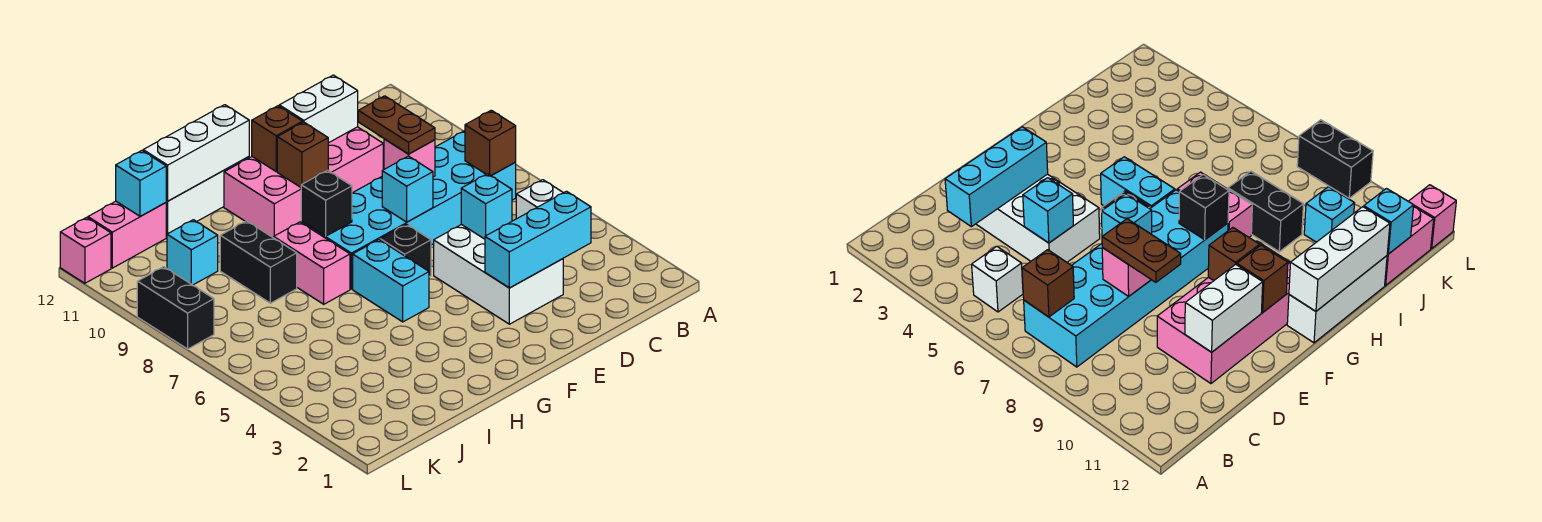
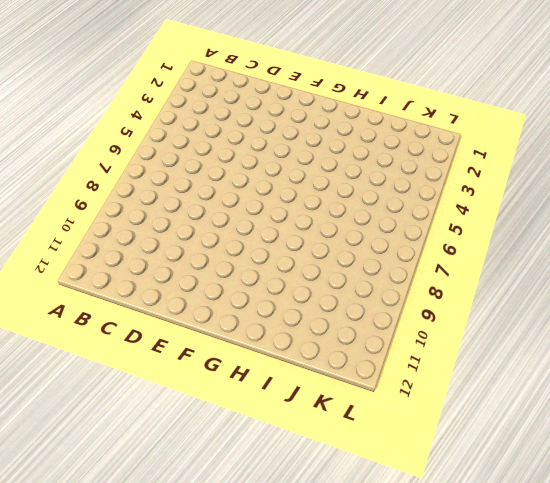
none -> white 1x1 brick [516,180,563,219]
none -> cyan 2x6 brick [301,131,516,289]
none -> white 2x3 brick [434,224,563,324]

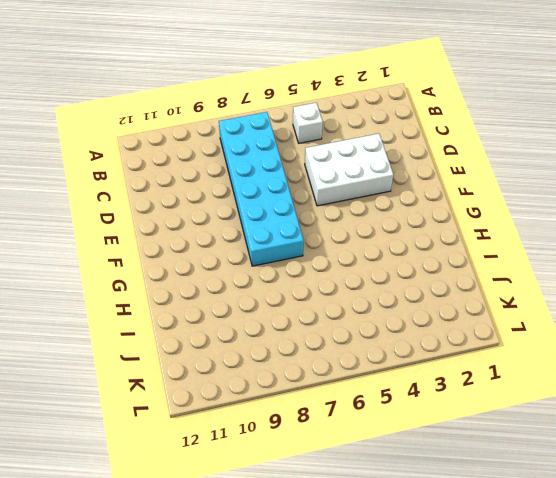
none -> pink 2x4 brick [224,127,383,238]
none -> black 1x1 brick [380,224,431,277]
none -> cyan 1x2 brick [353,240,429,322]

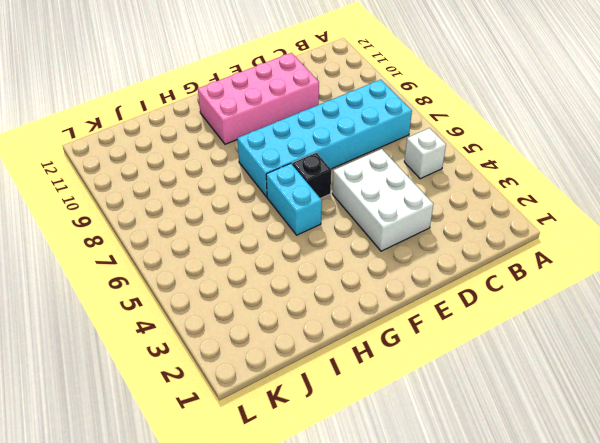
none -> white 1x3 brick [166,157,249,237]
none -> pink 1x2 brick [274,222,350,304]
none -> black 1x2 brick [220,221,297,303]

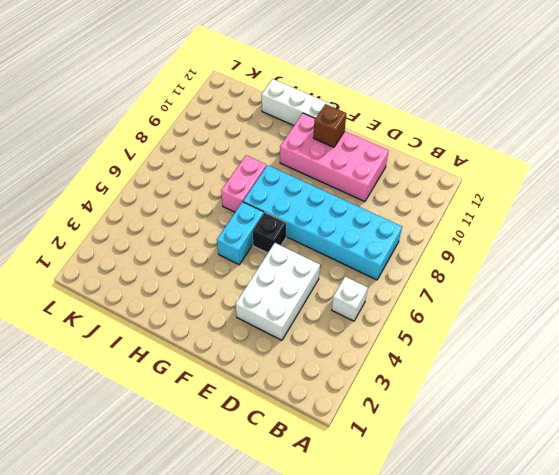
none -> black 1x2 brick [220,221,297,303]
none -> cyan 1x1 brick [167,220,218,285]
none -> pink 1x2 brick [88,201,166,268]

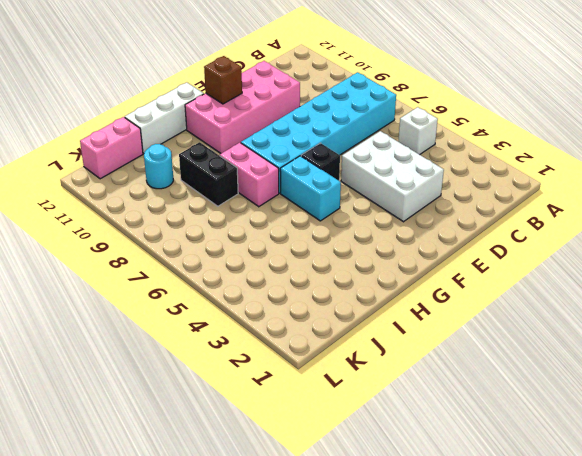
cyan 1x1 round brick [144,144,173,189] -> cyan 1x1 brick [167,220,218,285]
none -> black 1x2 brick [137,267,214,349]
none -> pink 1x1 brick [60,217,111,283]
none -> brown 1x1 brick [465,110,516,176]

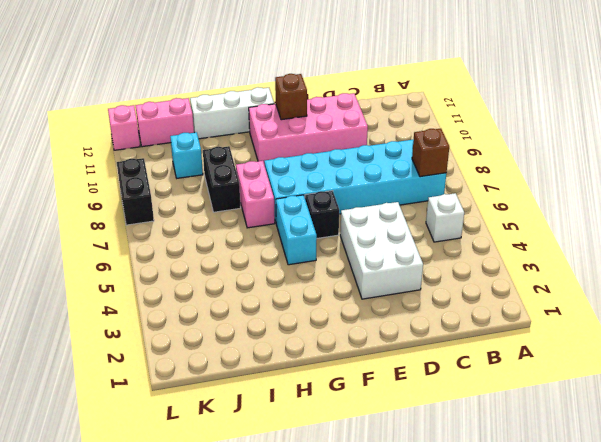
none -> cyan 1x3 brick [485,191,591,288]
none -> cyan 1x1 brick [461,174,512,239]
none -> pink 1x1 brick [384,139,435,177]

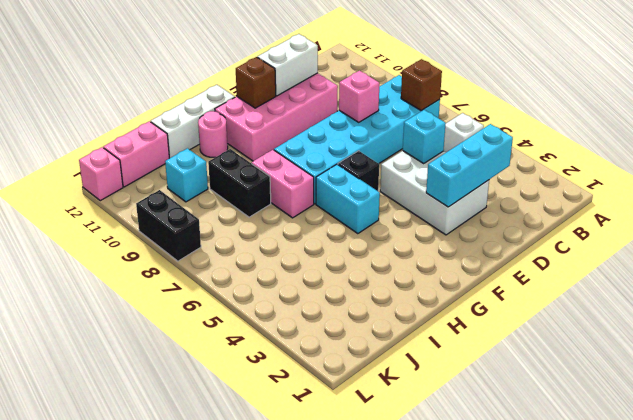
pink 1x1 round brick [198,111,228,158] -> none
none -> cyan 1x1 brick [382,156,433,222]
none -> brown 1x1 brick [277,122,328,187]
none -> black 1x1 brick [301,170,352,236]

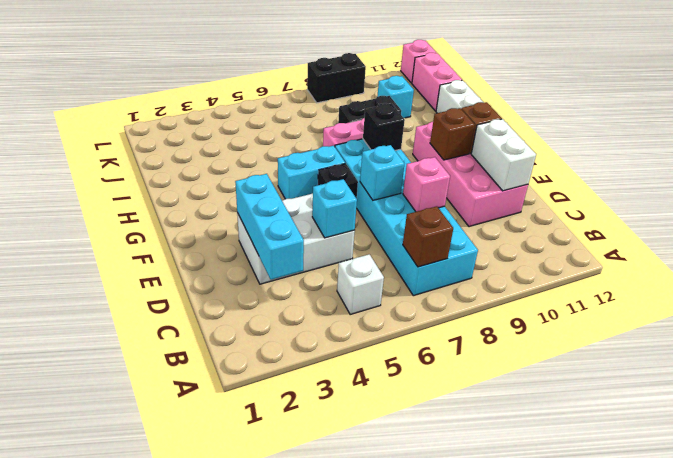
none -> white 1x3 brick [143,105,249,201]
none -> cyan 1x1 brick [116,151,166,216]
none -> brown 1x2 plate [358,96,435,154]

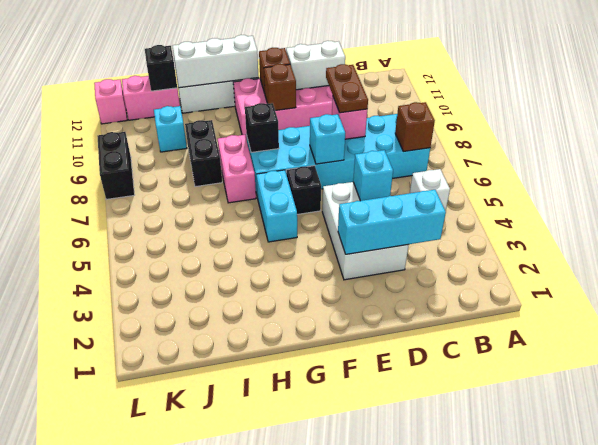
black 1x1 brick [145,45,177,91] -> cyan 1x1 brick [116,151,166,216]

